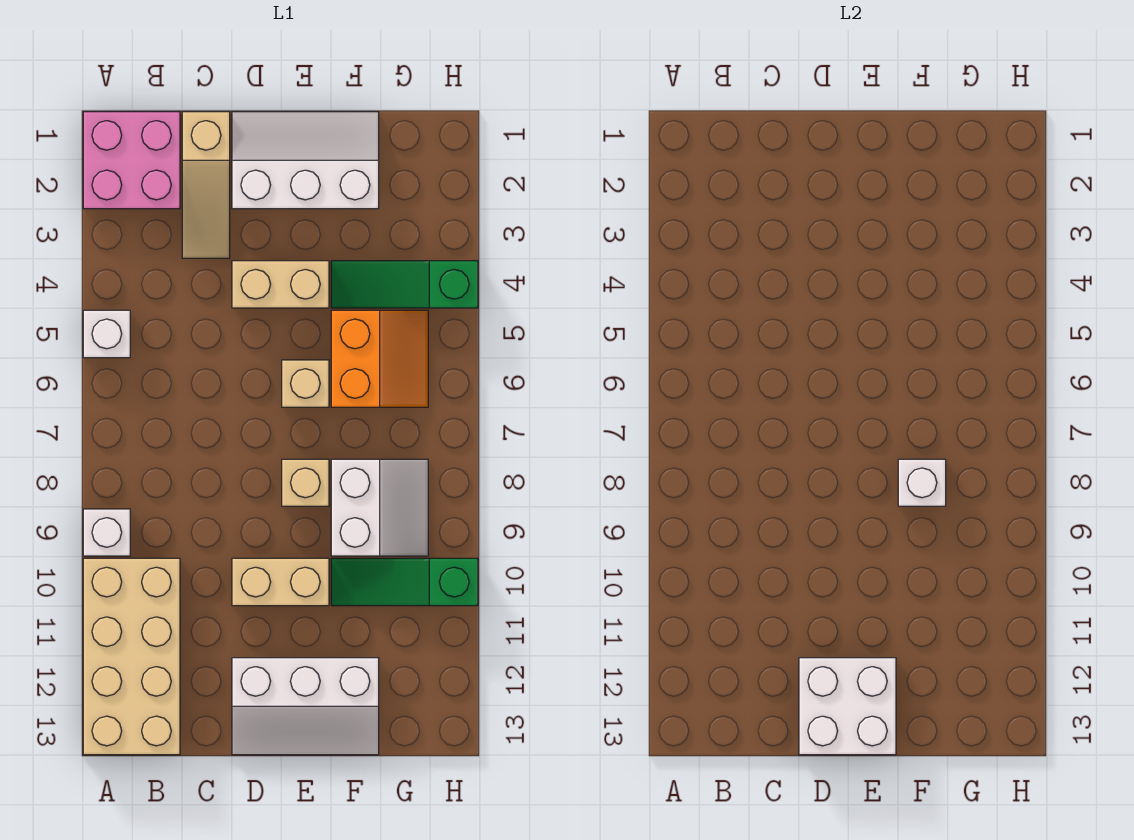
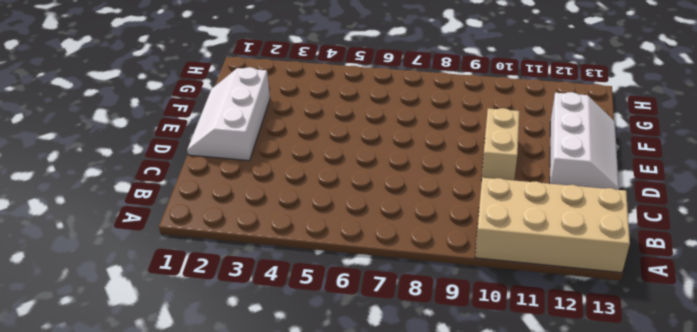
none -> pink 2x2 brick [83,112,180,209]
none -> white 1x1 brick [83,310,130,358]
none -> white 1x1 brick [83,509,130,556]

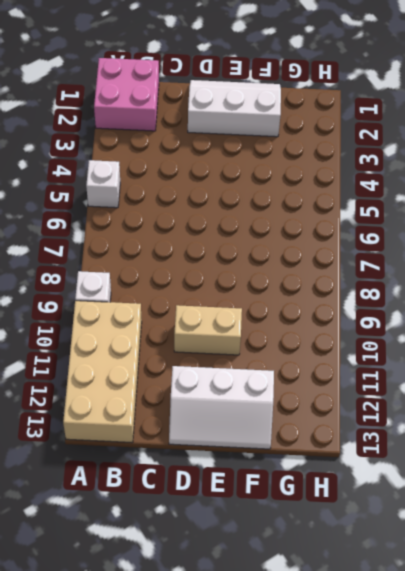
none -> tan 1x3 slope [182,112,230,258]
none -> tan 1x2 brick [232,261,329,308]
none -> tan 1x1 brick [282,360,329,407]

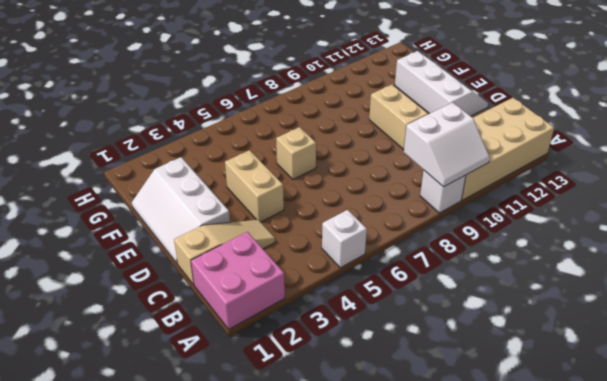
white 2x2 slope [404,102,490,187] -> white 2x2 slope turned to [331,459,428,556]
none -> tan 1x1 brick [282,459,329,506]
none -> green 1x3 slope [331,261,478,308]
none -> orange 2x2 slope [331,310,428,407]

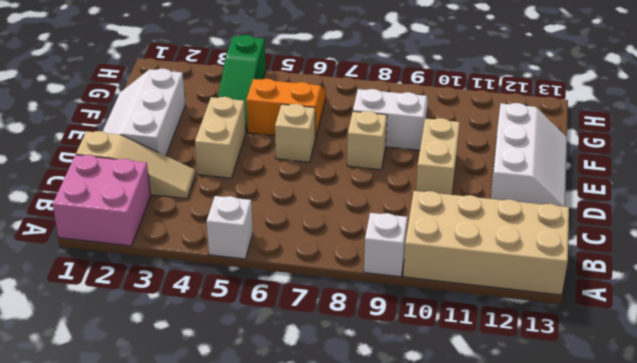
none -> green 1x3 slope [331,558,478,606]
none -> white 2x2 brick [799,658,896,755]
none -> white 1x1 brick [898,459,946,506]

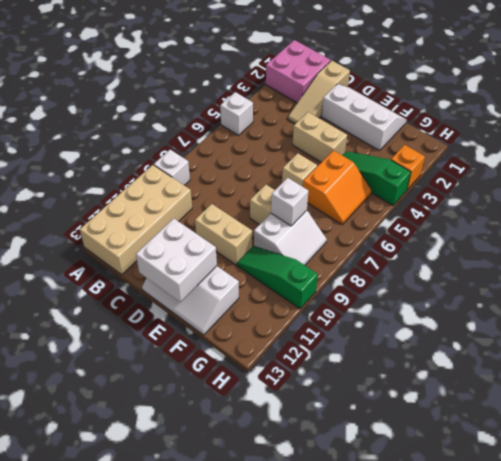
orange 1x1 brick [391,145,425,190] -> none

